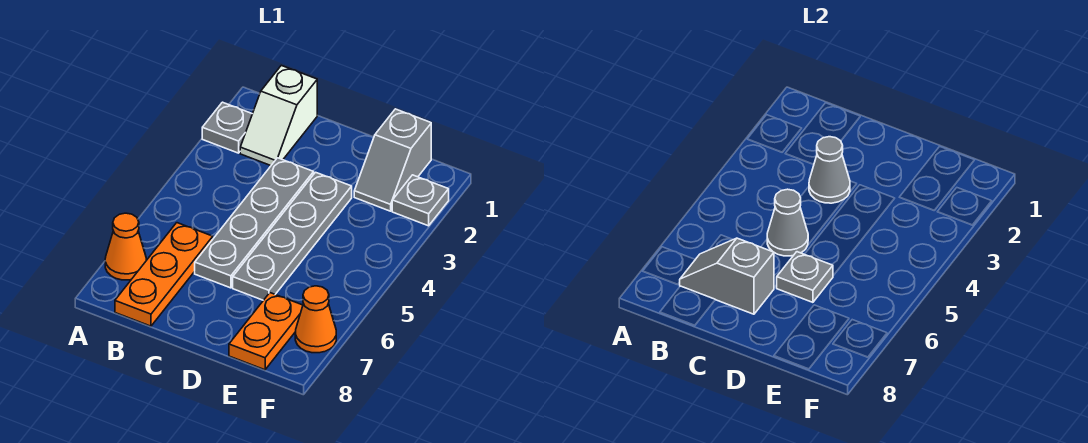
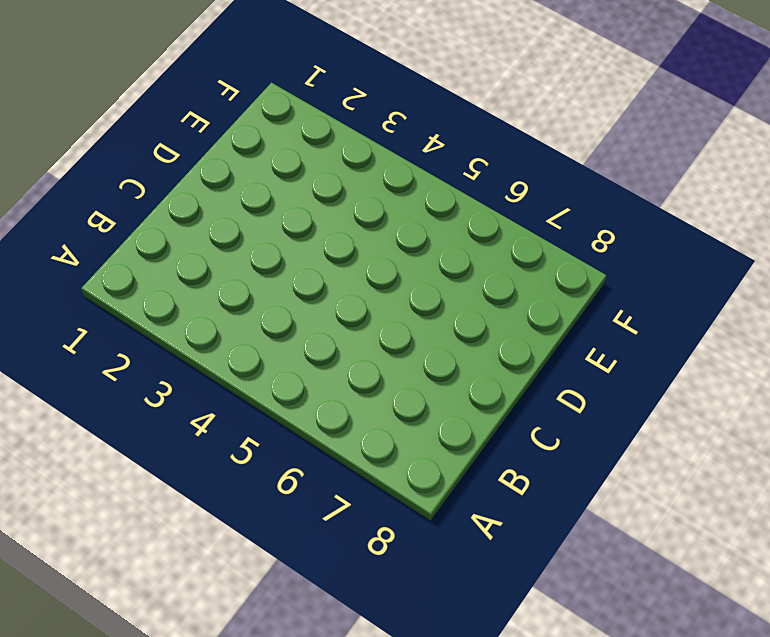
none -> grey 1x1 plate [202,102,252,153]
none -> orange 1x1 cone [105,213,146,280]
none -> white 1x2 slope [240,65,317,166]

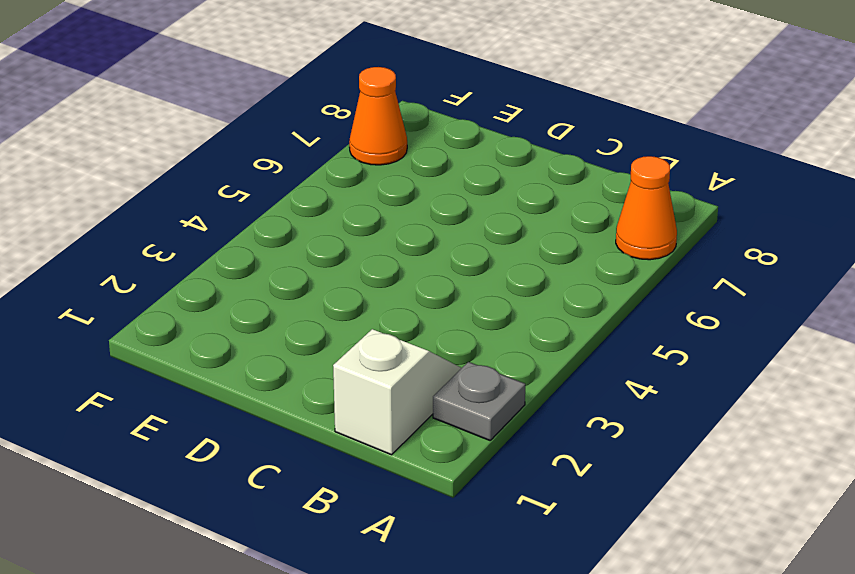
none -> orange 1x3 plate [115,223,213,326]
none -> grey 1x4 plate [195,158,314,288]
none -> grey 1x4 plate [233,172,352,300]

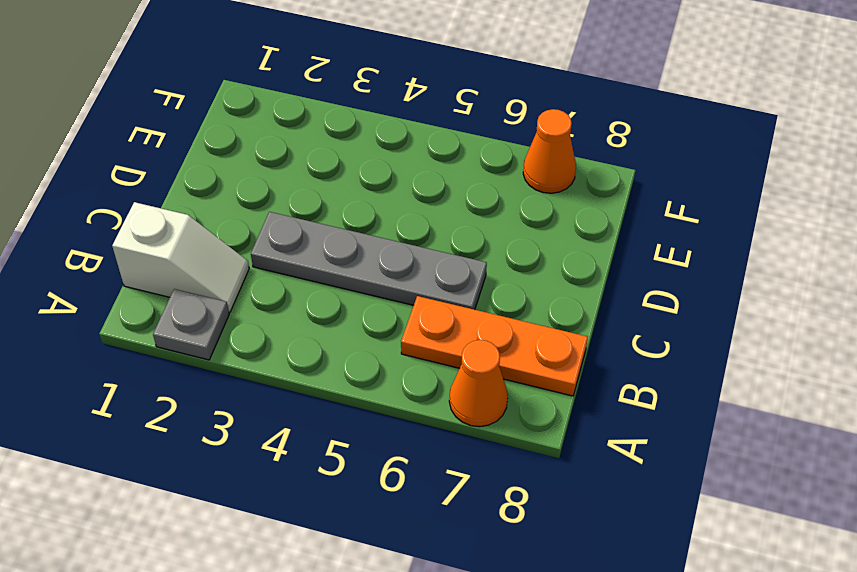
none -> grey 1x4 plate [233,172,352,300]
none -> grey 1x2 slope [354,109,431,211]
none -> orange 1x2 plate [229,293,303,370]

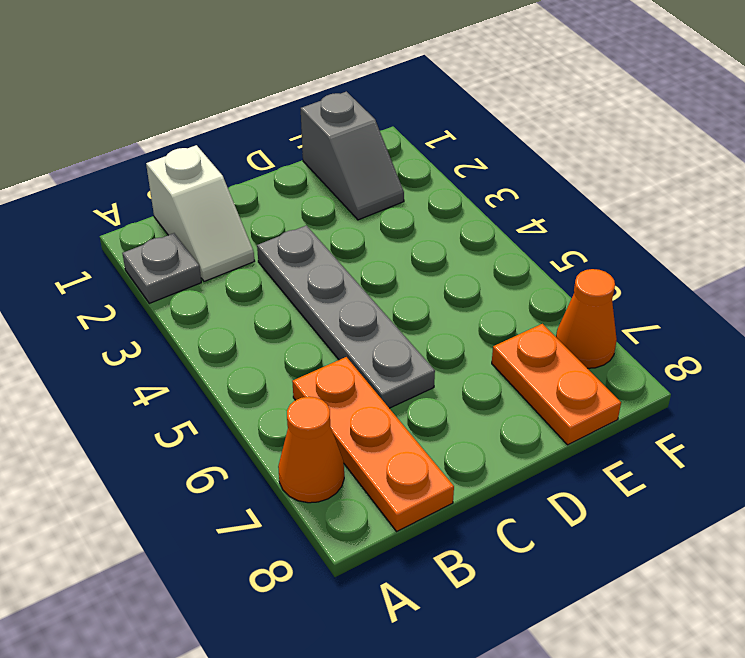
none -> grey 1x4 plate [233,172,352,300]
none -> grey 1x1 plate [392,175,449,226]
none -> grey 1x2 slope [679,238,774,314]

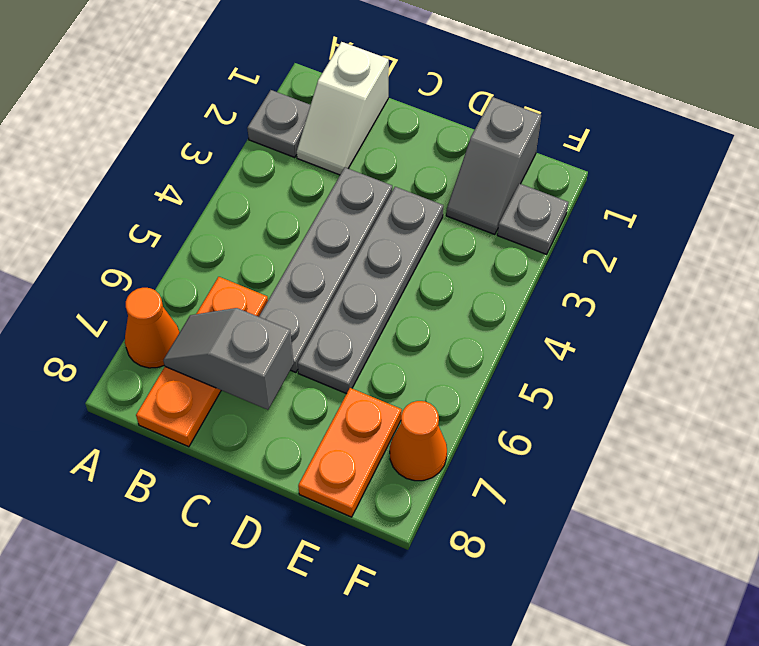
none -> grey 1x1 cone [809,137,850,203]
none -> grey 1x1 cone [767,189,808,256]
none -> grey 1x1 plate [777,252,833,302]

